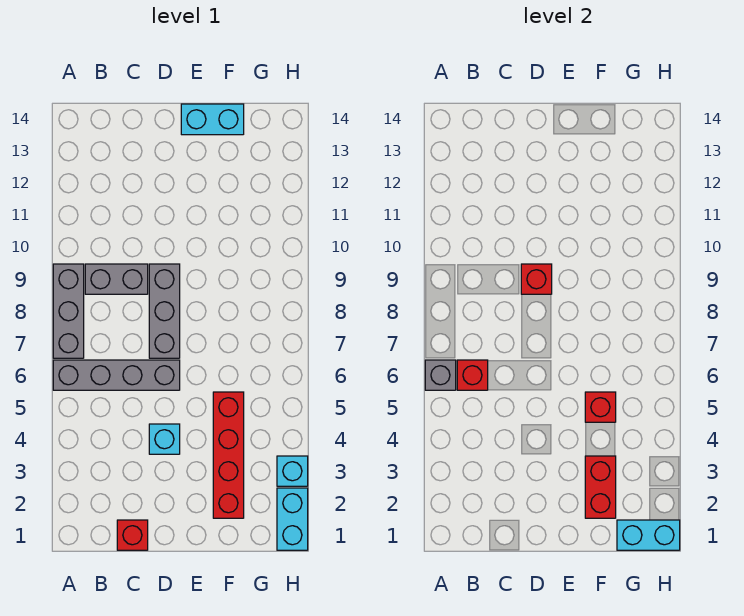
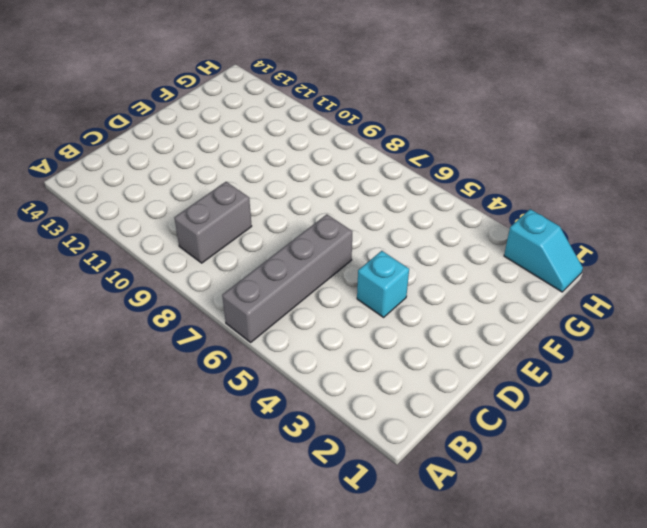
cyan 1x2 slope [504,209,583,292] -> cyan 1x2 brick [277,488,308,550]
none -> grey 1x3 brick [53,264,84,358]
none -> red 1x1 brick [117,520,148,550]
none -> grey 1x3 brick [149,264,180,358]

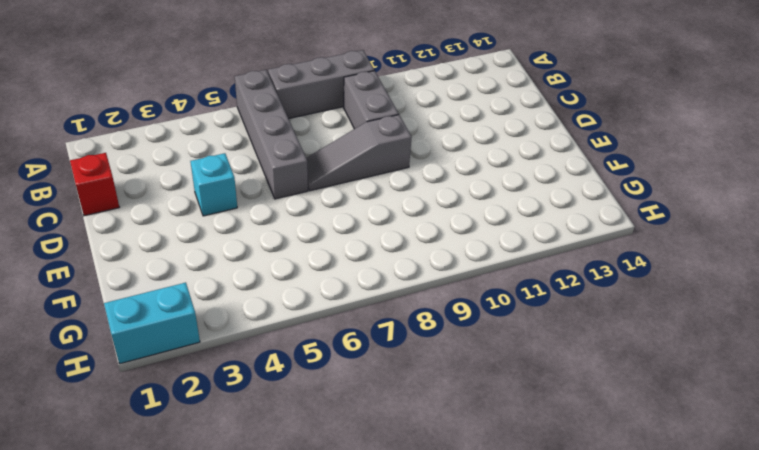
grey 1x3 slope [306,115,412,191] -> grey 1x3 brick [149,264,180,358]
none -> cyan 1x2 brick [181,104,244,135]
none -> red 1x4 brick [213,392,244,518]
none -> cyan 1x1 brick [277,456,308,486]

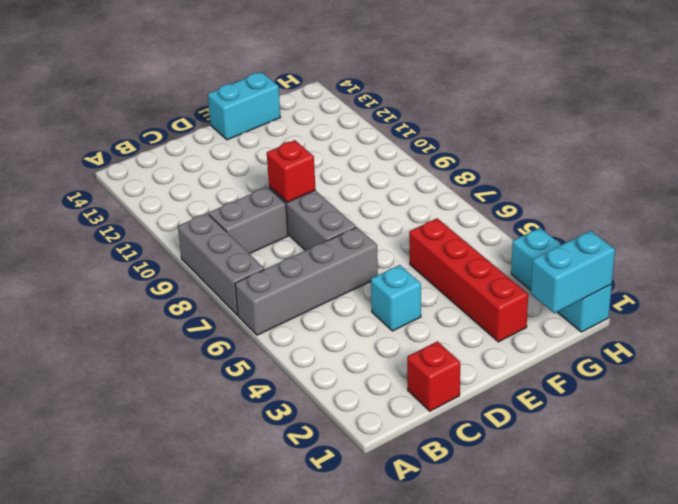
none -> grey 1x1 brick [425,360,456,390]
none -> red 1x1 brick [457,360,488,390]
none -> red 1x2 brick [585,456,616,518]

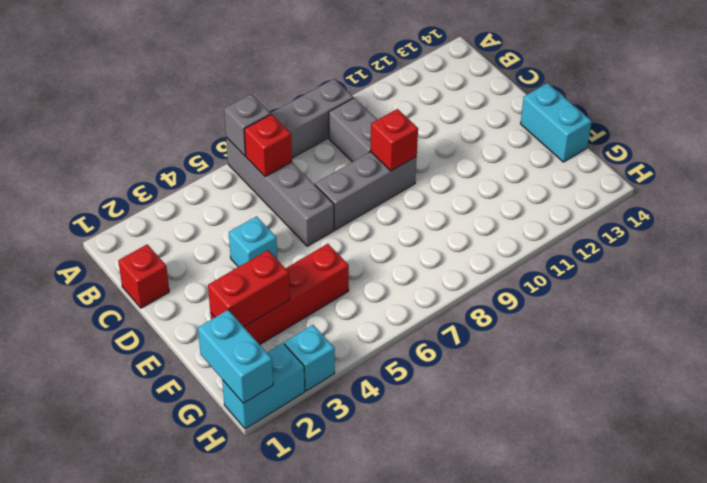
none -> red 1x1 brick [585,392,616,422]

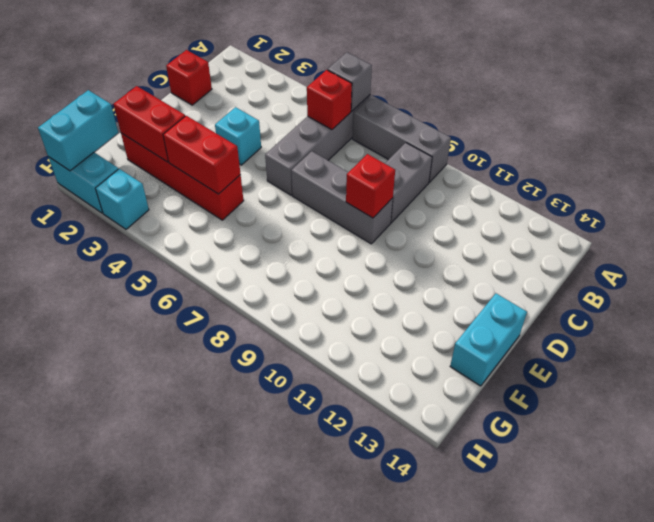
red 1x2 brick [163,116,240,194] -> red 1x1 brick [585,392,616,422]

